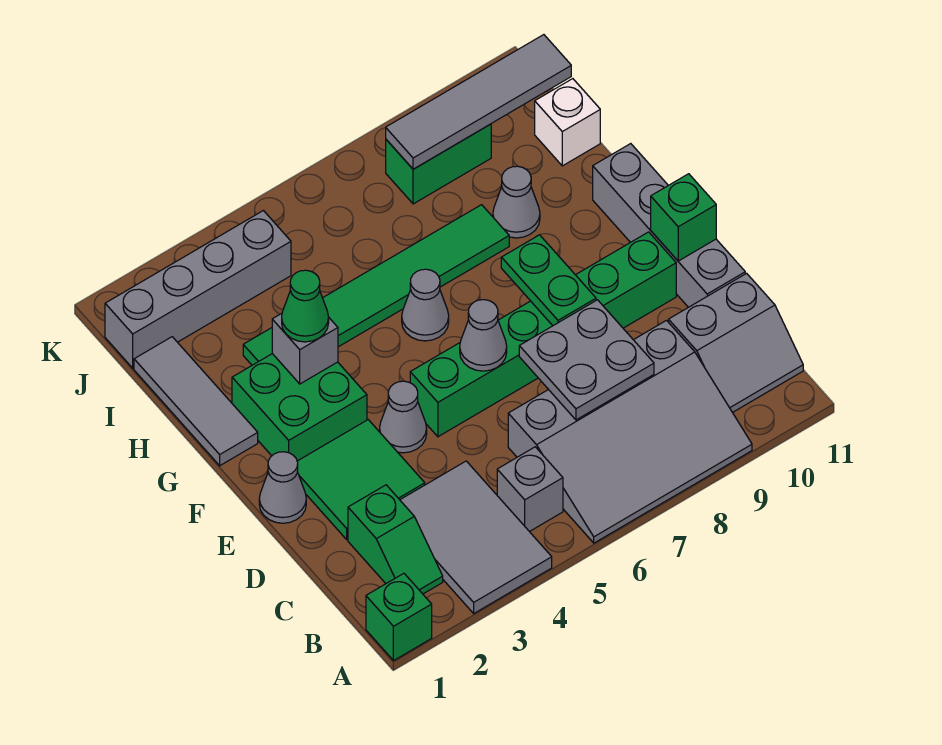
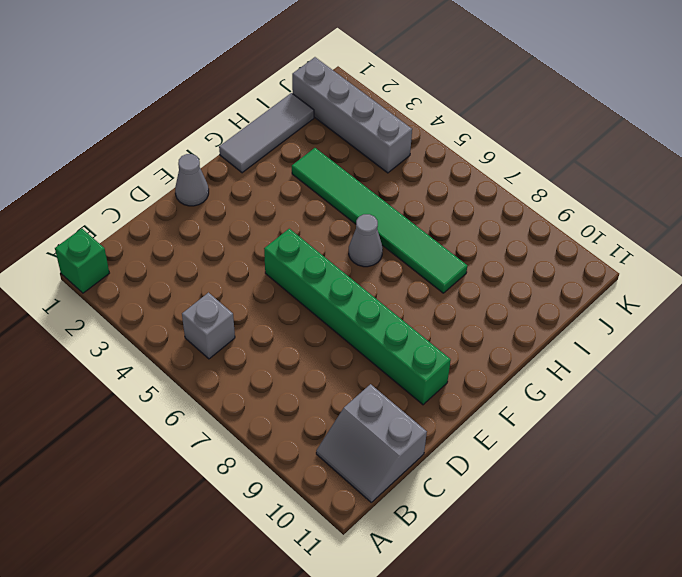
none -> grey 2x3 tile [400,461,552,613]
none -> grey 3x4 slope [508,321,752,543]
none -> green 1x2 slope [348,485,443,594]

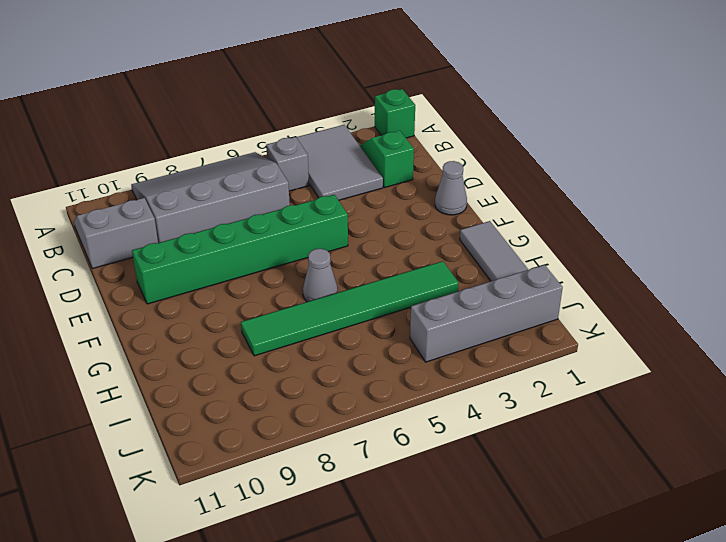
none -> green 2x2 tile [297,420,425,539]
none -> grey 1x4 brick [593,144,745,307]
none -> grey 1x1 cone [380,381,427,453]

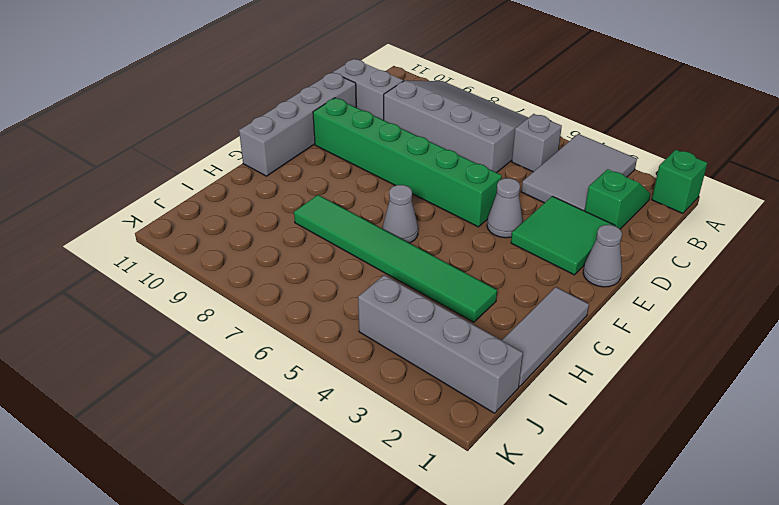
none -> green 2x2 brick [232,354,367,461]
none -> grey 1x1 cone [493,166,540,238]
none -> white 1x1 brick [535,79,600,166]

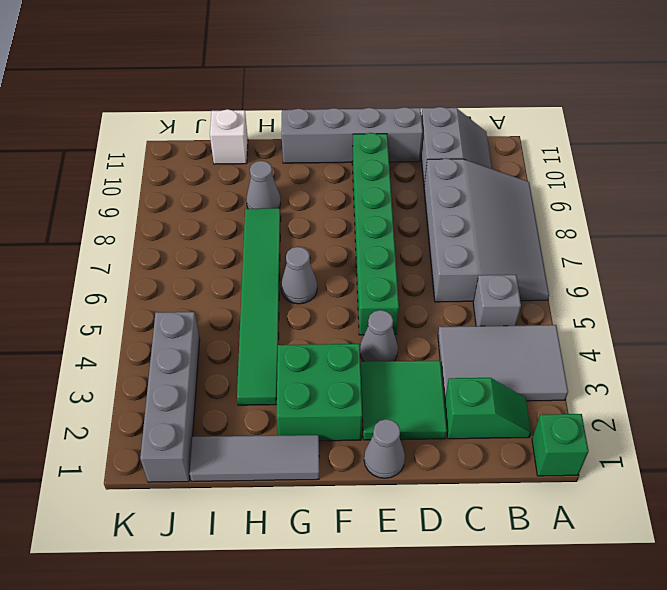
none -> green 1x2 brick [386,124,491,204]
none -> grey 2x2 plate [519,300,654,420]
none -> grey 1x1 cone [460,300,507,371]

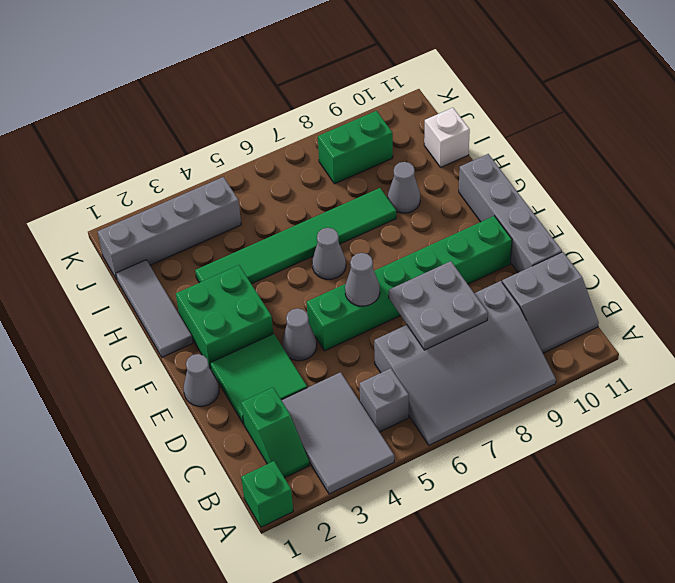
none -> green 1x2 plate [501,235,596,326]
none -> green 1x1 brick [651,174,716,261]
none -> grey 1x1 brick [272,313,338,384]

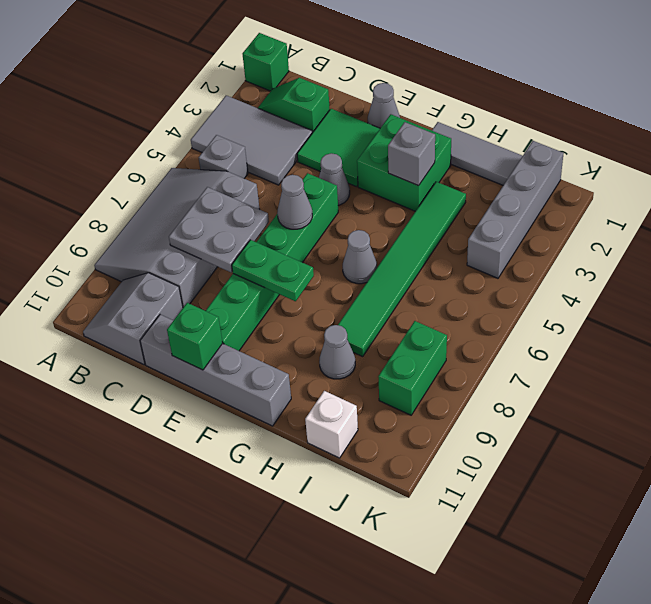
none -> grey 1x4 tile [386,35,571,169]
none -> green 1x1 cone [282,270,329,342]

